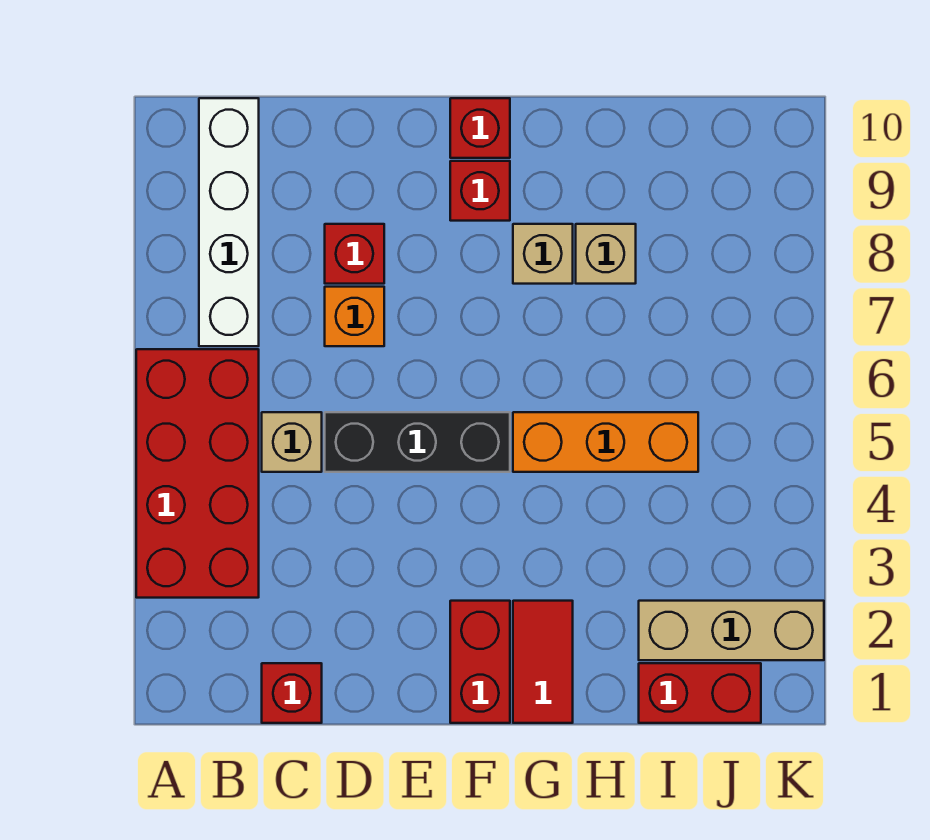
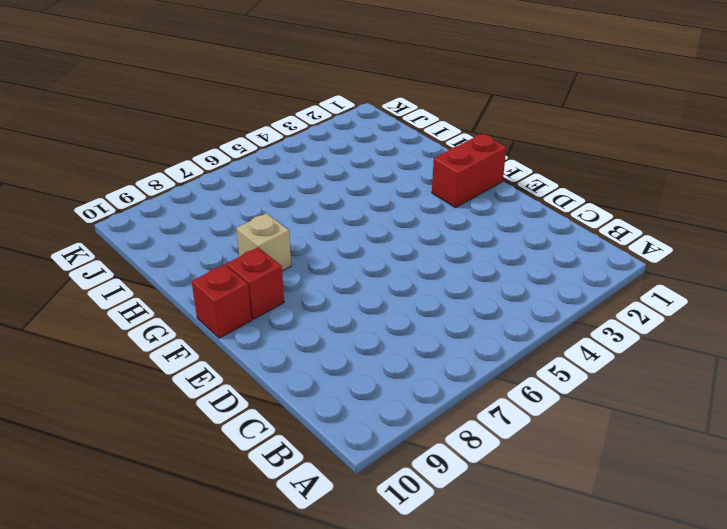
none -> red 2x4 brick [136,349,259,598]
none -> white 1x4 brick [199,98,259,346]
none -> red 1x1 brick [262,663,322,723]

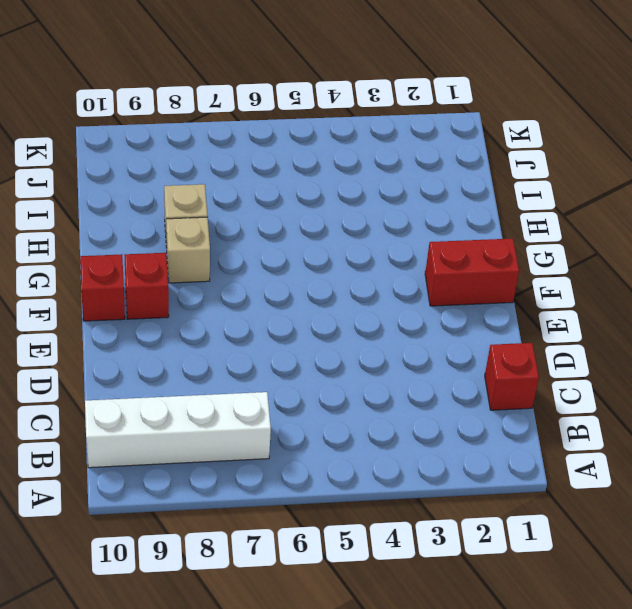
none -> red 2x4 brick [136,349,259,598]
none -> tan 1x1 brick [262,412,322,472]
none -> black 1x3 brick [325,412,510,472]

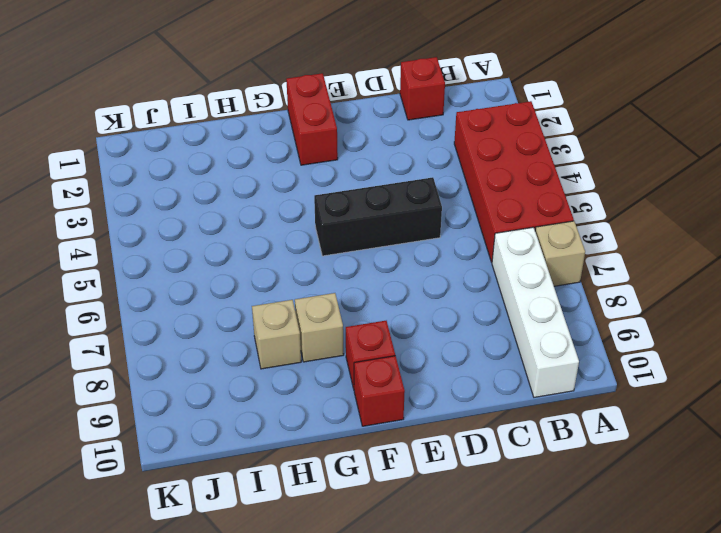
tan 1x1 brick [535,221,585,286] -> tan 1x1 brick moved to [262,412,322,472]
none -> orange 1x1 brick [325,287,384,346]
none -> red 1x1 brick [325,224,384,284]
none -> red 1x2 tile [513,601,573,723]

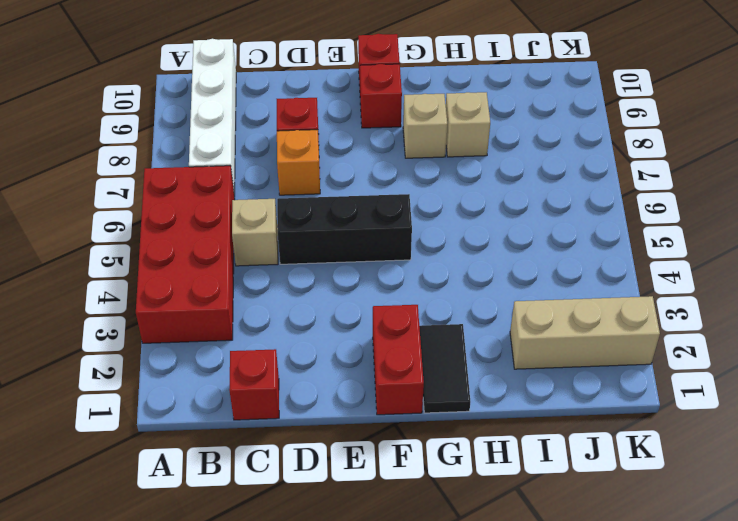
black 1x2 tile [419,324,470,413] -> red 1x2 tile [513,601,573,723]
none -> orange 1x3 brick [513,412,698,472]
none -> red 1x2 brick [639,663,761,723]

